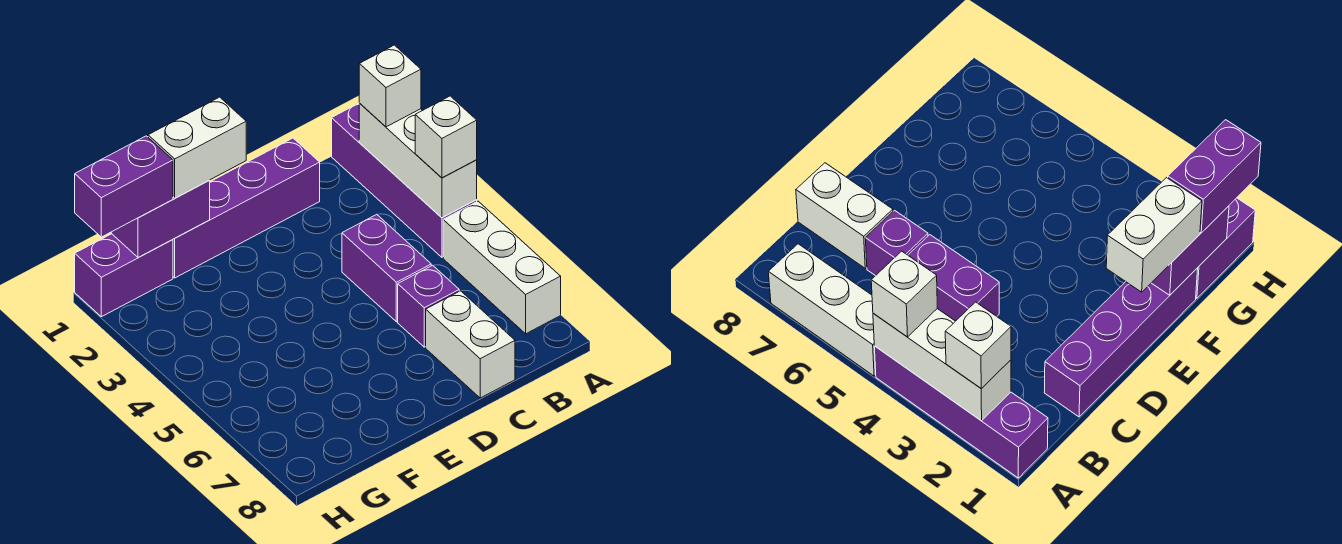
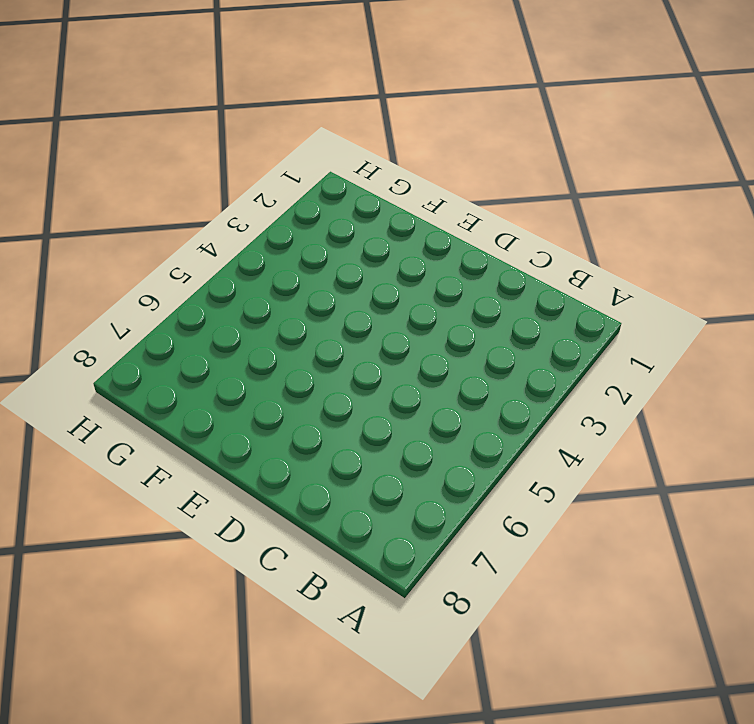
none -> purple 1x4 brick [332,103,477,257]
none -> white 1x3 brick [443,201,561,334]
none -> purple 1x4 brick [173,138,320,278]

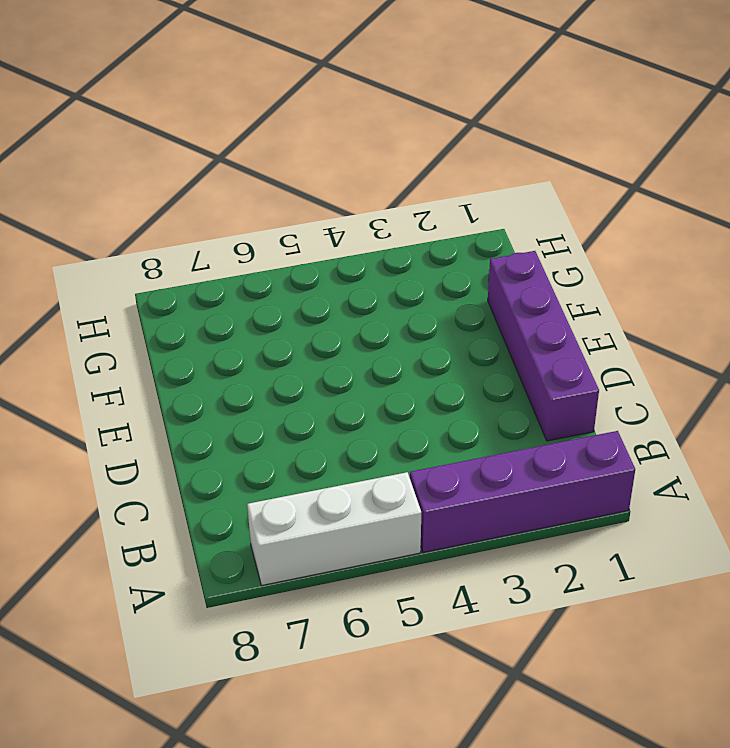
none -> purple 1x2 brick [342,214,431,322]
none -> purple 1x1 brick [398,265,459,347]
none -> white 1x2 brick [426,291,515,398]

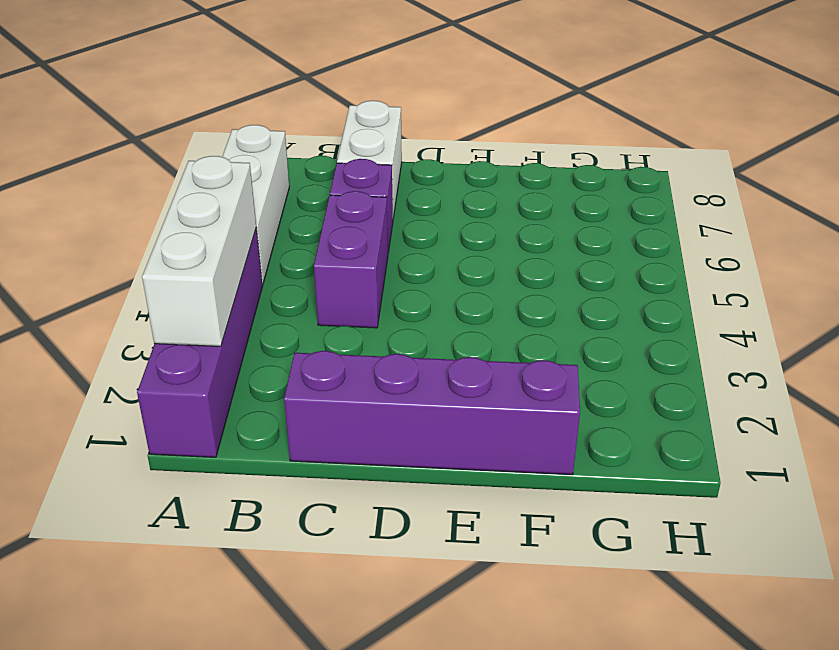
none -> purple 1x2 brick [75,234,173,317]
none -> purple 1x2 brick [111,181,210,257]
none -> white 1x1 brick [359,45,421,127]

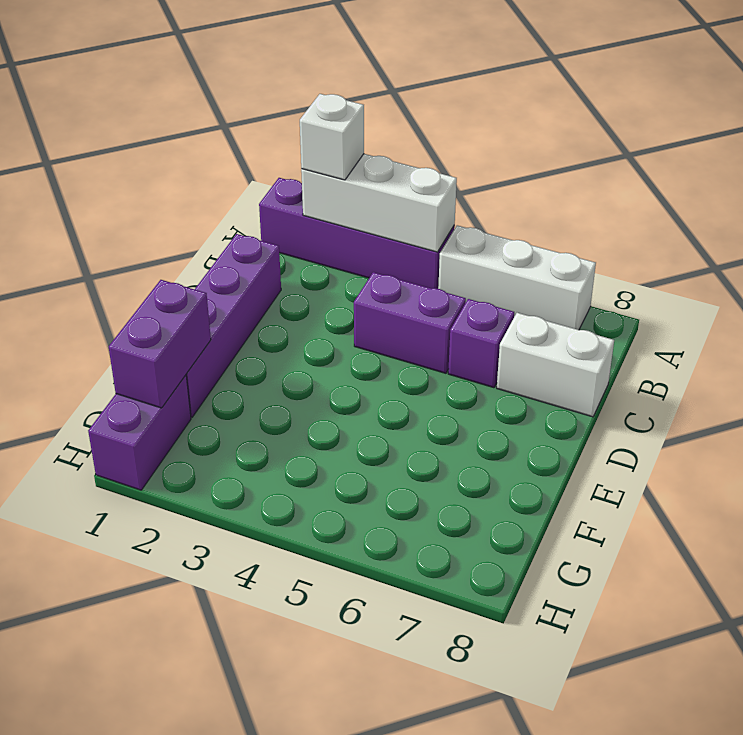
none -> white 1x1 brick [415,96,477,178]
none -> white 1x2 brick [148,97,246,198]
none -> purple 1x2 brick [75,136,173,237]

